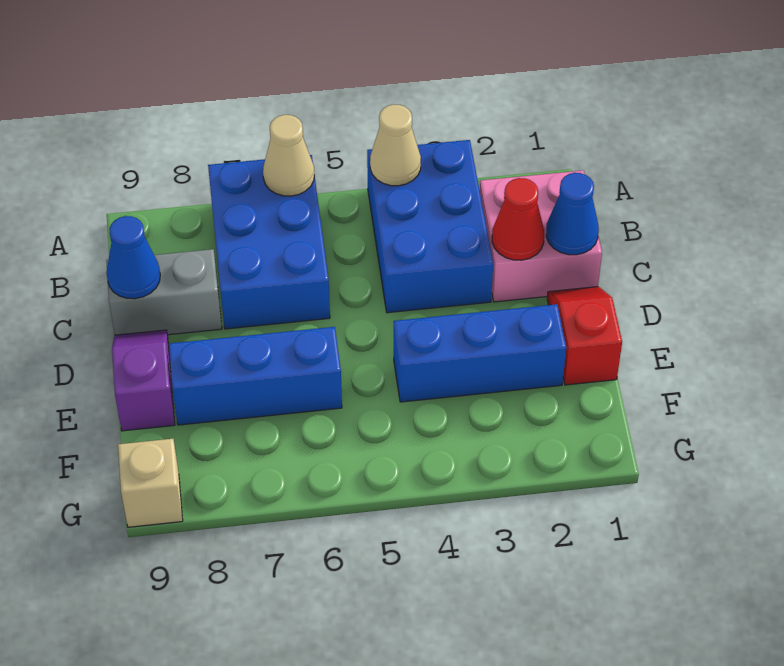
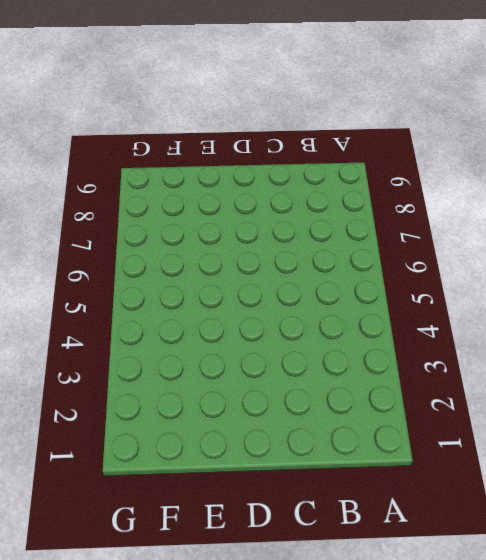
none -> blue 2x3 brick [367,140,493,313]
none -> blue 2x3 brick [208,155,330,329]
none -> pink 2x2 brick [480,170,602,302]

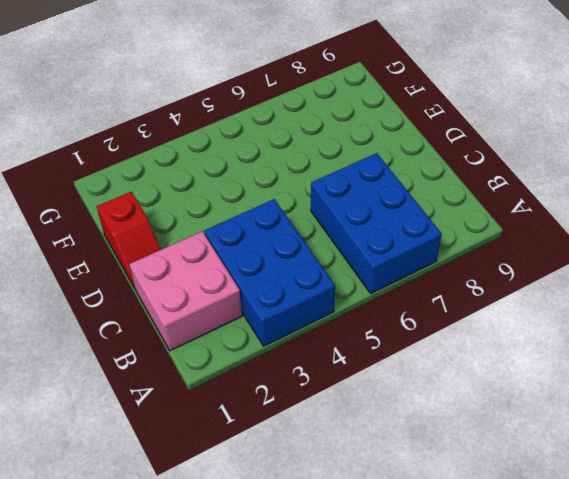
none -> grey 1x2 brick [106,249,222,335]
none -> purple 1x2 slope [112,330,175,431]
none -> blue 1x3 brick [394,304,566,402]

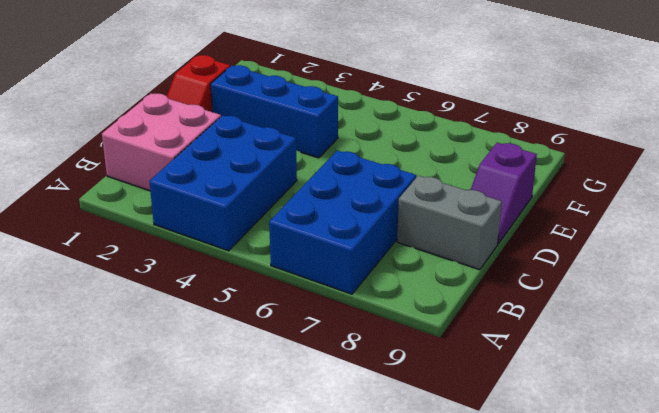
none -> blue 1x3 brick [169,327,342,425]
none -> tan 1x1 brick [118,439,183,527]
none -> tan 1x1 cone [370,104,421,186]

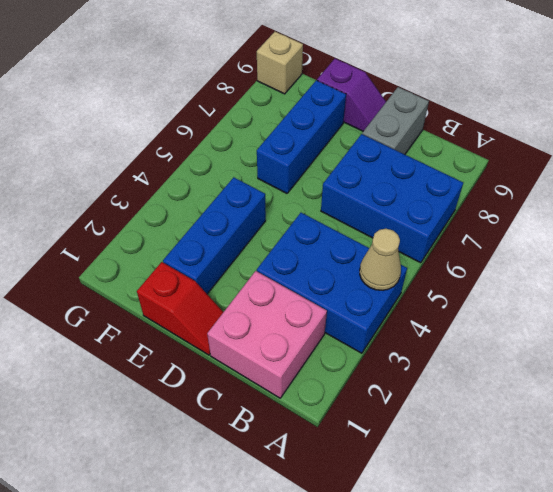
none -> tan 1x1 cone [263,115,314,196]
none -> blue 1x1 cone [546,173,599,255]
none -> red 1x1 cone [492,178,544,260]

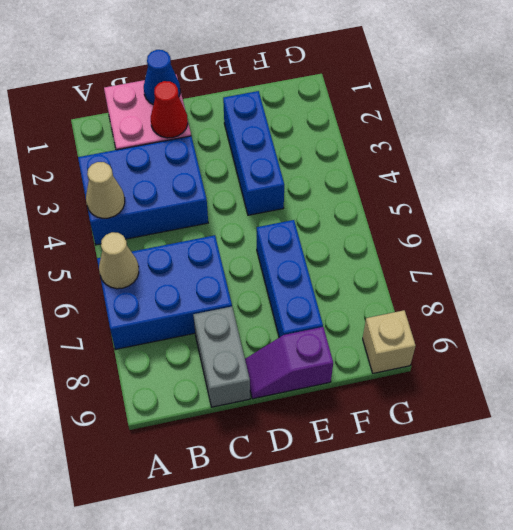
none -> red 1x2 slope [547,287,622,385]
none -> blue 1x1 cone [106,216,160,299]

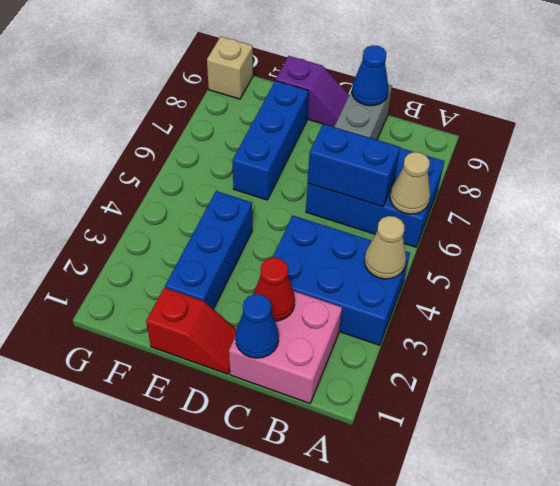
blue 1x2 brick [308,124,400,207] -> none

